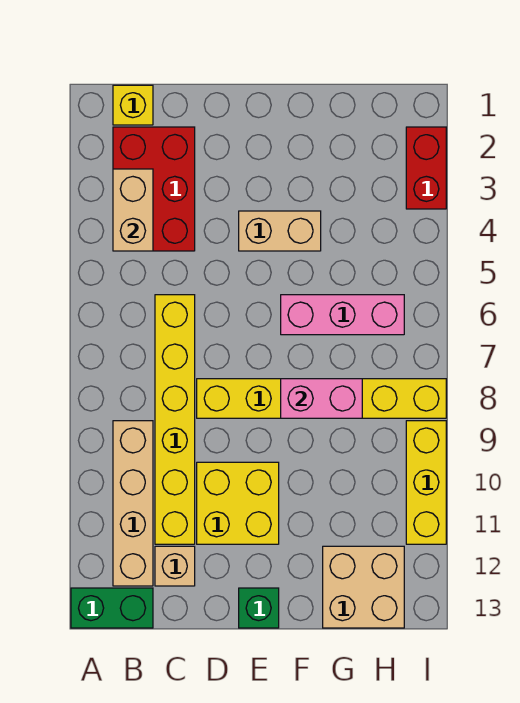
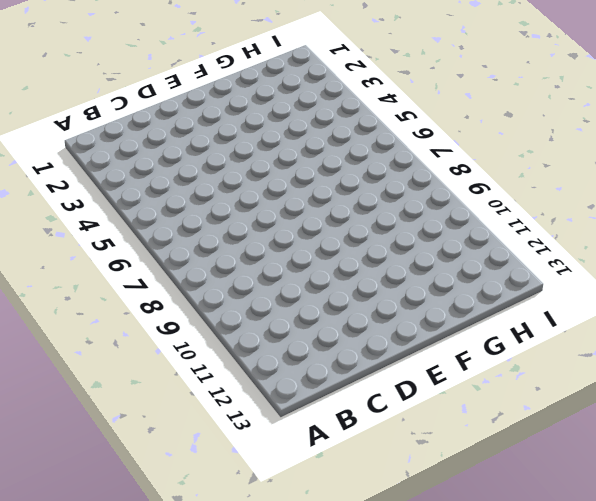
none -> green 1x2 brick [71,588,153,628]
none -> yellow 1x1 brick [113,85,153,125]
none -> red 2x3 brick [113,127,195,251]

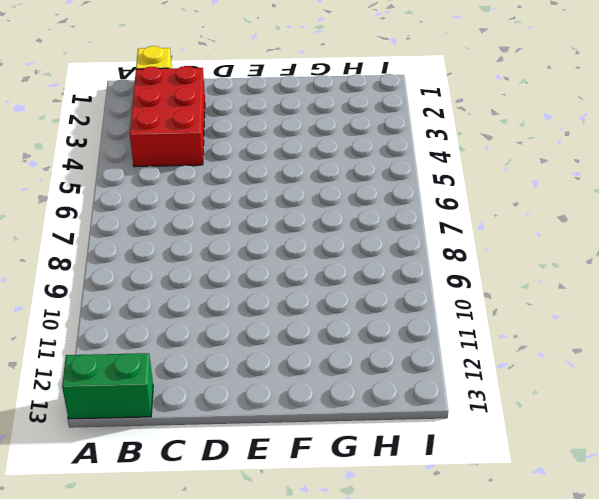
none -> tan 1x4 brick [113,421,153,586]
none -> yellow 1x6 brick [155,295,195,544]
none -> tan 1x1 brick [155,546,195,586]

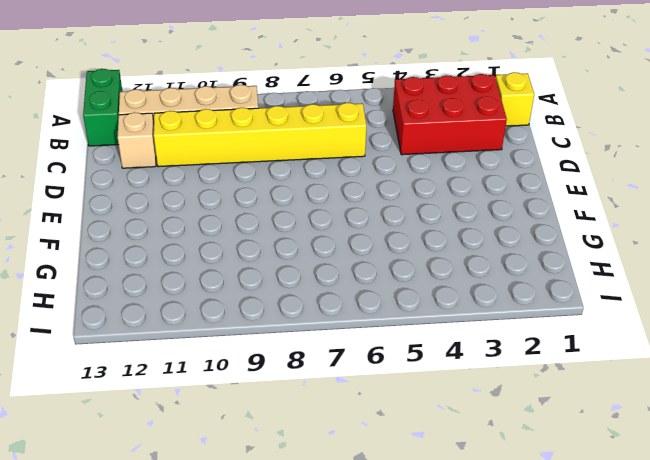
none -> yellow 1x6 brick [197,379,446,418]
none -> yellow 2x2 brick [197,462,279,544]
none -> tan 1x2 brick [239,211,321,251]

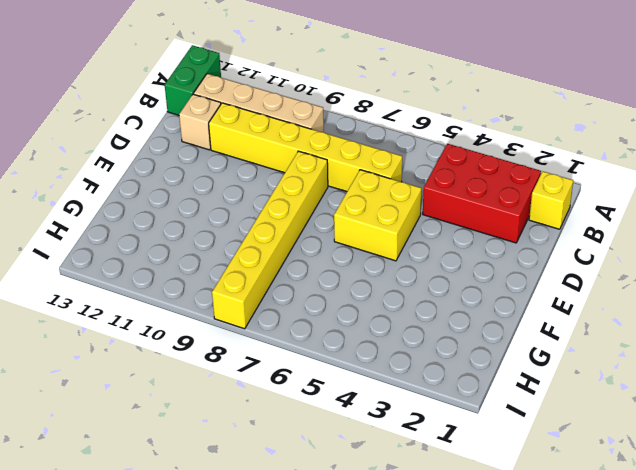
yellow 2x2 brick [334,170,421,261] -> yellow 2x2 brick moved to [197,462,279,544]
none -> tan 1x2 brick [239,211,321,251]
none -> green 1x1 brick [239,588,279,628]
none -> pink 1x3 brick [281,295,404,335]

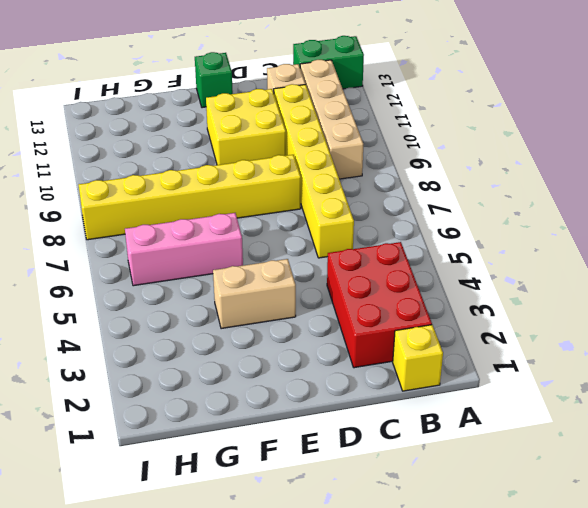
none -> tan 2x2 brick [323,546,404,628]
none -> red 1x2 brick [406,127,446,209]
none -> yellow 1x3 brick [406,421,446,544]

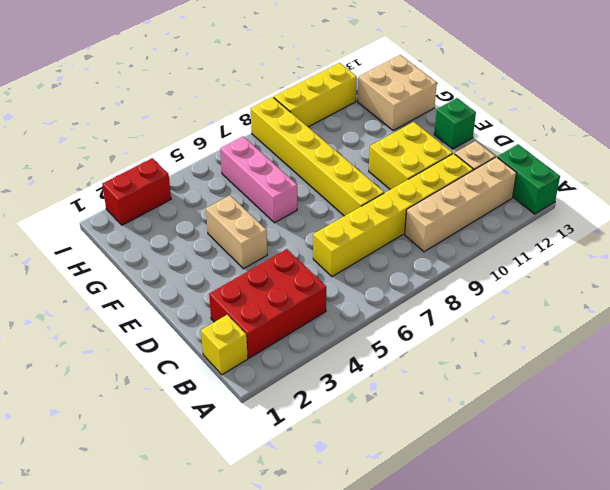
none -> tan 1x2 brick [113,169,153,251]
none -> pink 1x2 brick [281,379,362,418]

